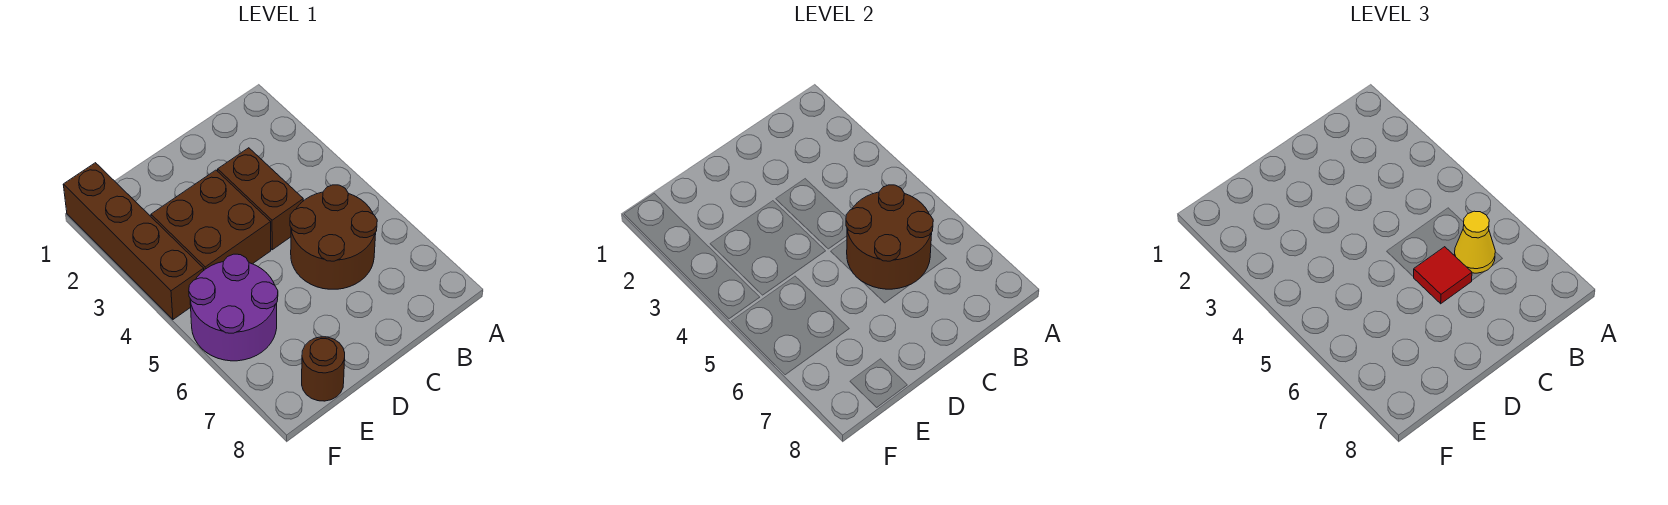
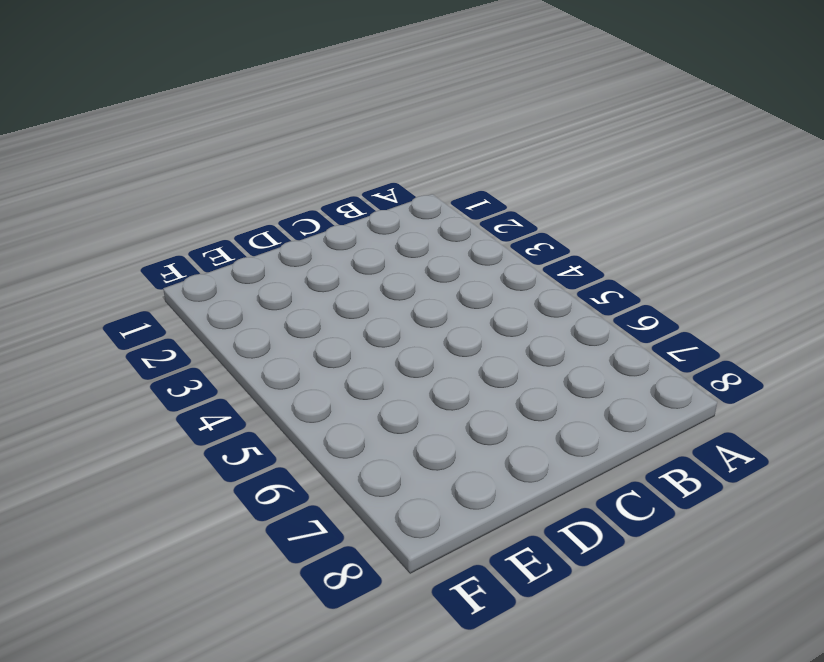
none -> brown 2x2 round brick [290,185,377,289]
none -> brown 1x2 brick [218,148,303,250]

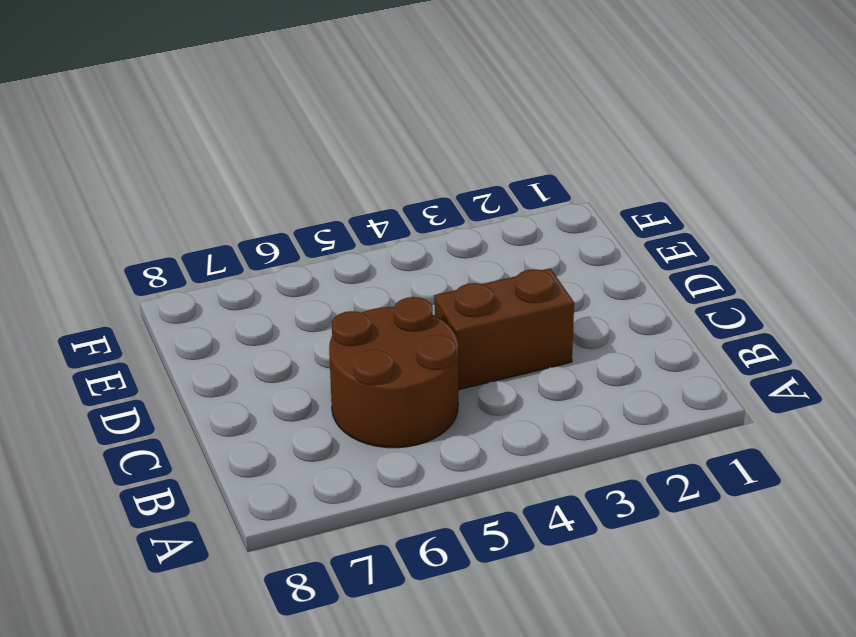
none -> brown 2x2 brick [151,170,271,270]
none -> purple 2x2 round brick [189,254,278,361]

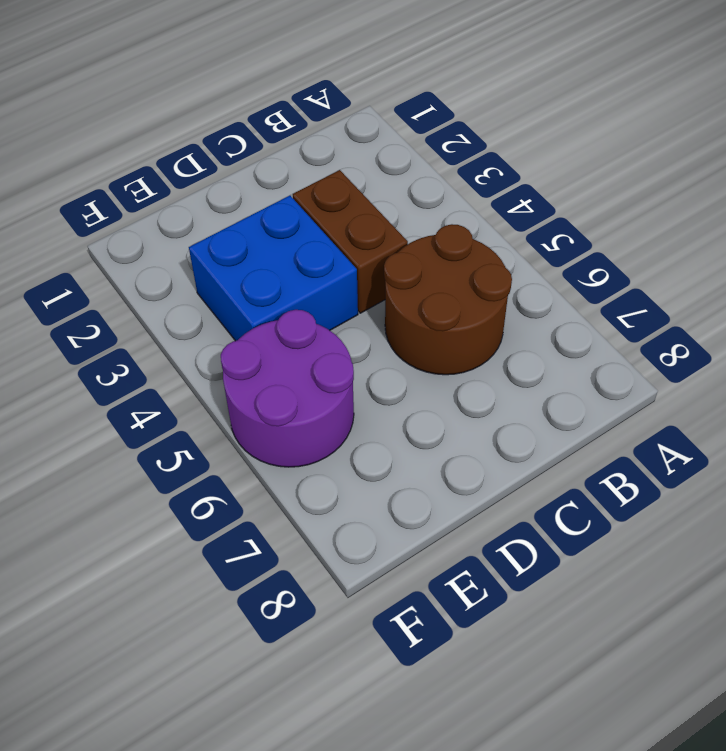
blue 2x2 brick [189,195,358,341] -> brown 2x2 brick [151,170,271,270]
none -> brown 1x1 round brick [302,337,345,401]
none -> brown 1x4 brick [63,163,204,319]

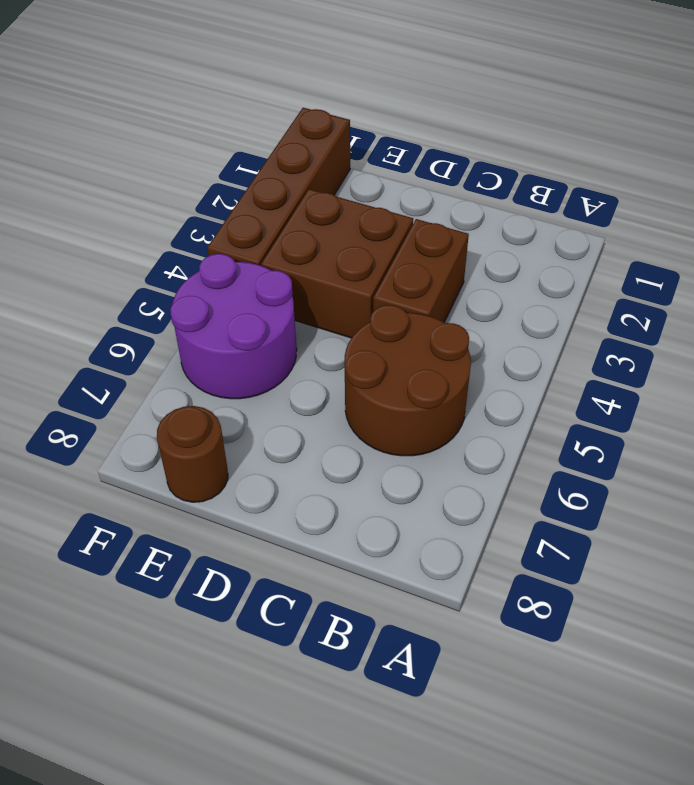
none -> brown 2x2 round brick [846,185,933,289]
none -> yellow 1x1 cone [1455,211,1495,273]

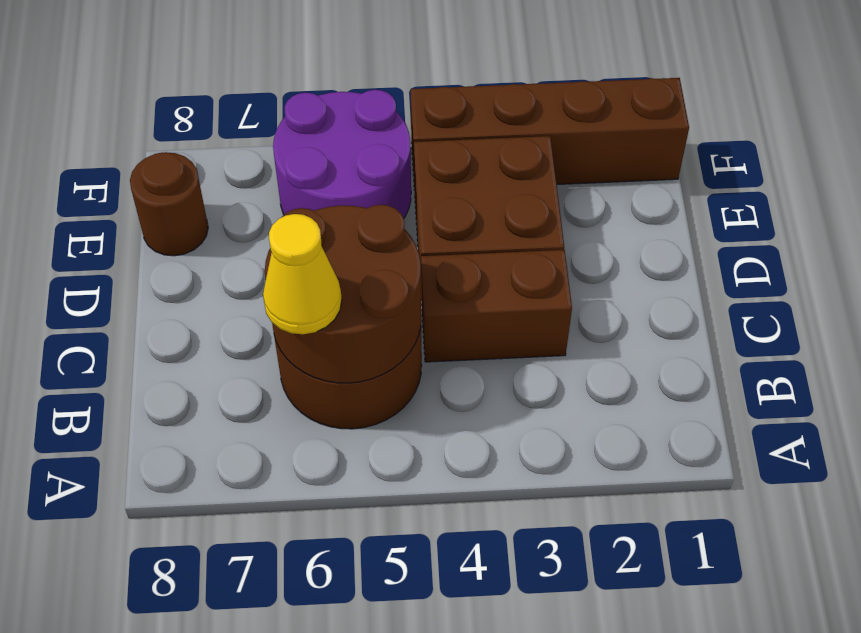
none -> red 1x1 tile [1414,247,1472,304]

